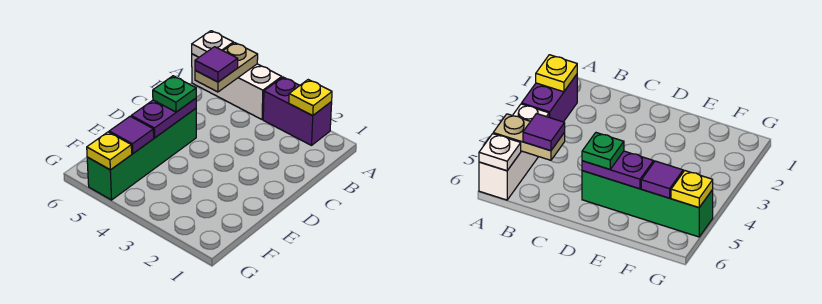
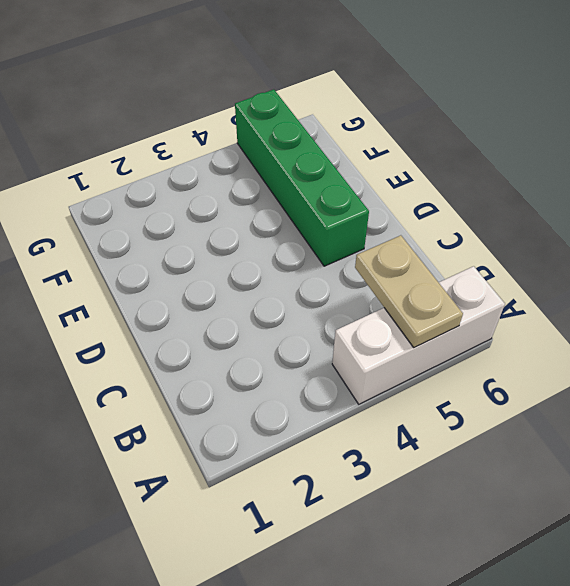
none -> purple 1x2 brick [263,77,332,145]
none -> yellow 1x1 plate [289,80,332,116]

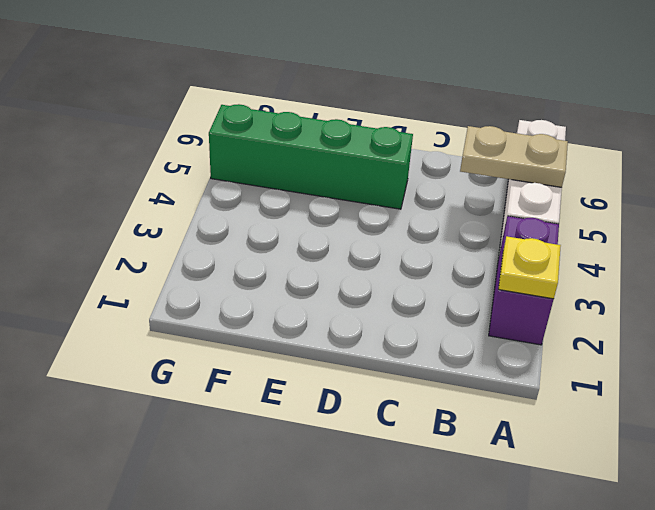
none -> white 1x1 plate [192,31,234,57]
none -> purple 1x2 plate [131,98,196,138]

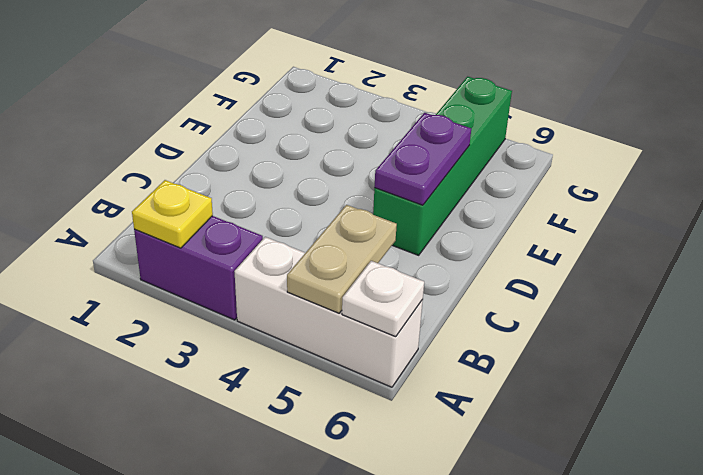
none -> purple 1x1 tile [109,116,154,153]
none -> yellow 1x1 plate [87,132,132,170]

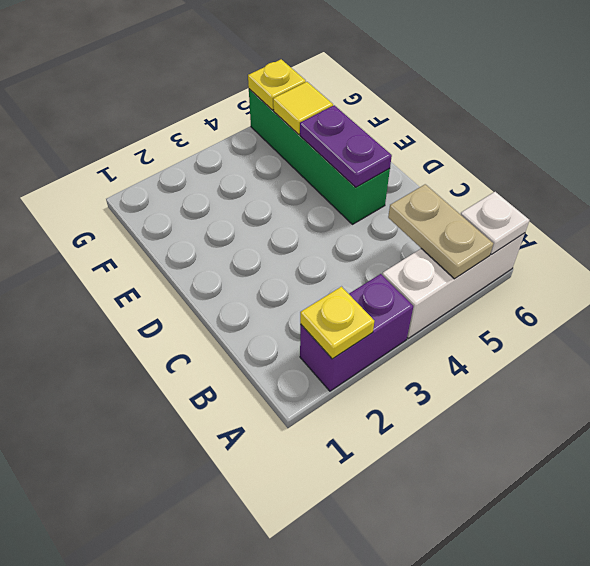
yellow 1x1 tile [273,82,333,134] -> purple 1x1 tile [109,116,154,153]
none -> purple 1x1 tile [195,47,238,82]
none -> green 1x1 plate [153,76,196,112]

